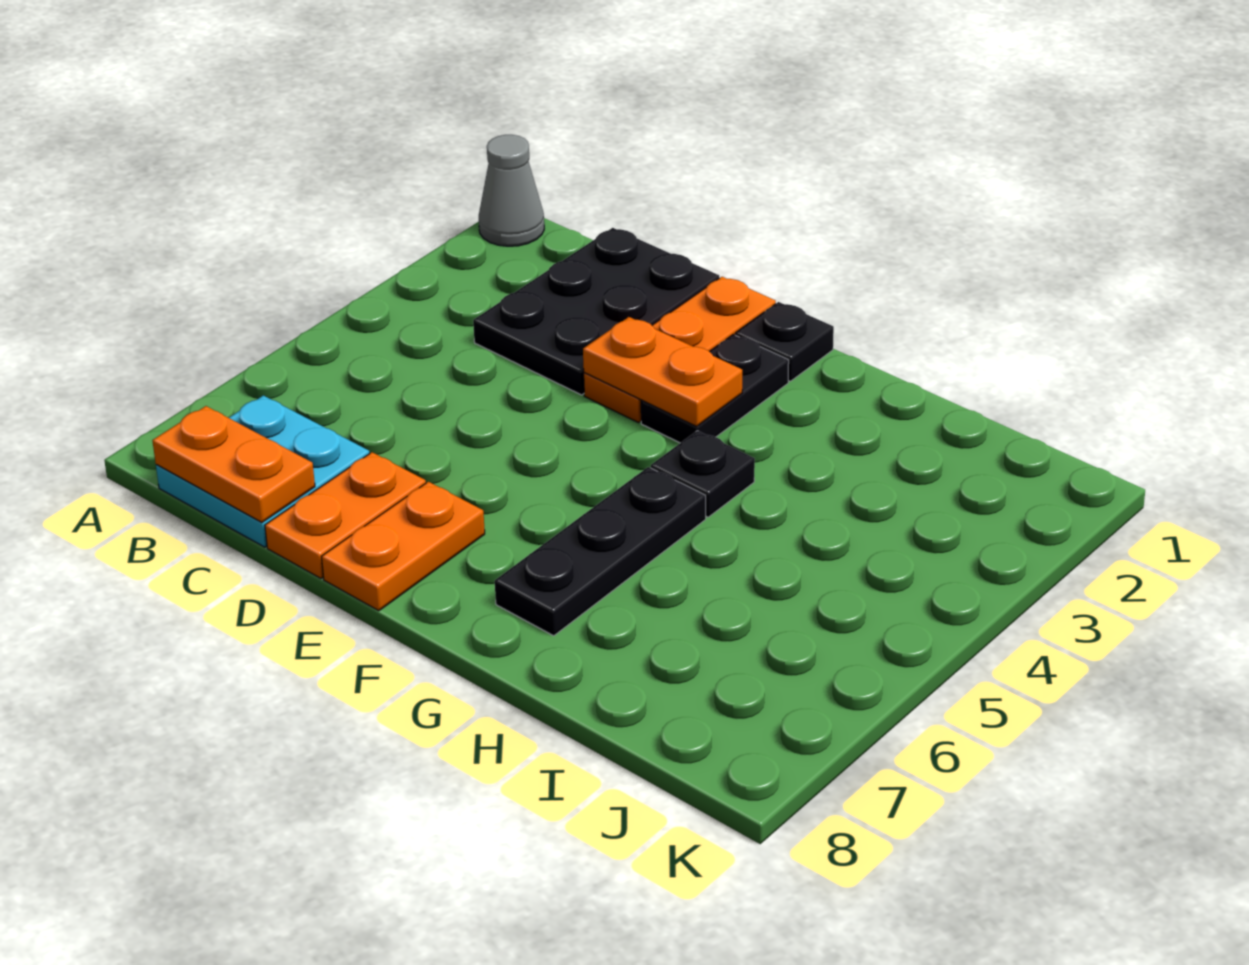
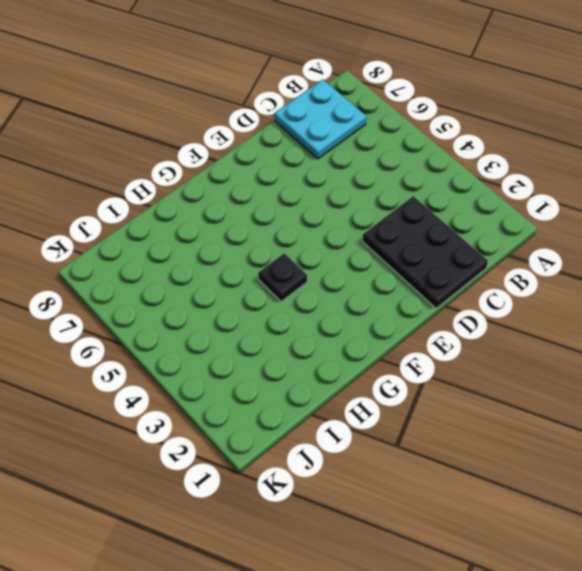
none -> grey 1x1 cone [479,135,544,246]
none -> orange 1x2 plate [265,452,426,578]
none -> orange 1x3 plate [584,277,776,423]

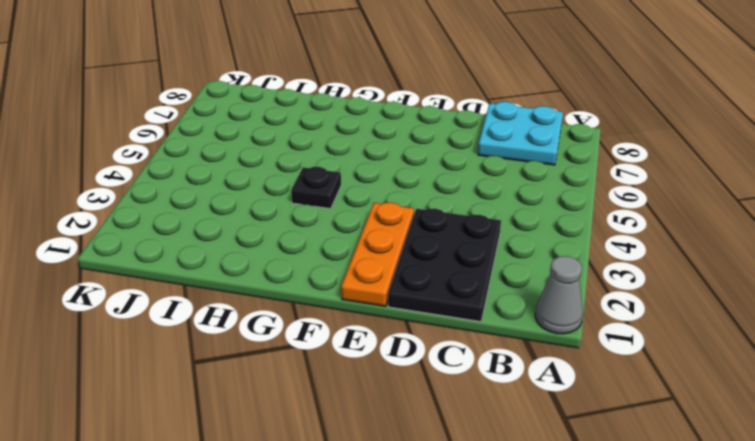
none -> orange 1x2 plate [265,452,426,578]
none -> orange 1x2 plate [321,482,485,611]
none -> black 1x1 plate [735,302,834,381]

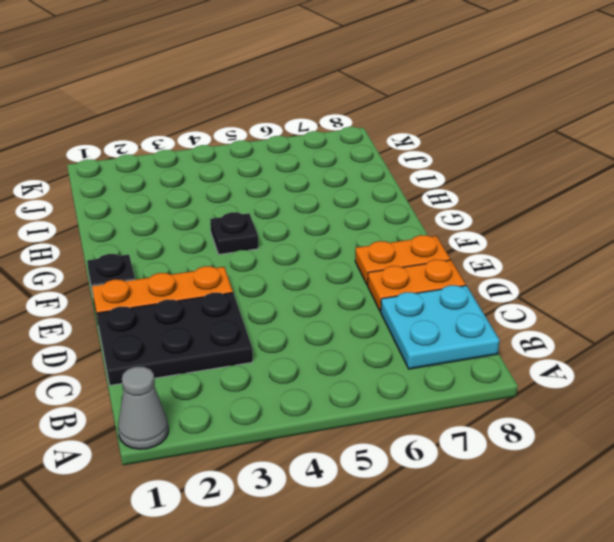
none -> black 1x2 plate [641,334,789,443]
none -> black 1x3 plate [495,467,706,636]
none -> orange 1x2 plate [152,406,315,522]

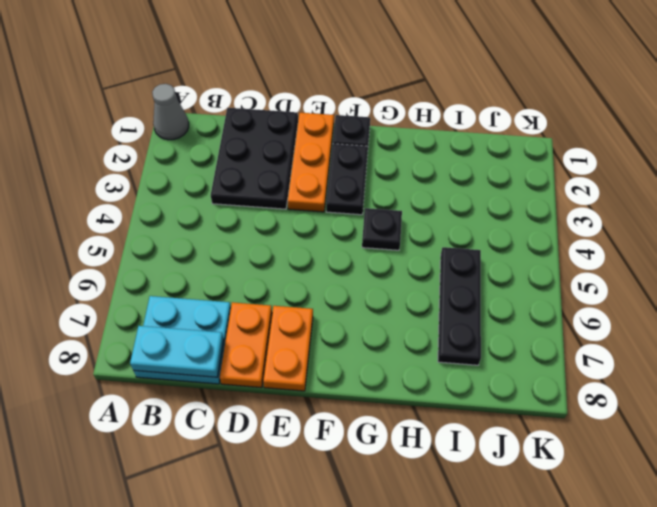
cyan 1x2 plate [130,326,224,377] -> orange 1x2 plate [152,406,315,522]
black 1x3 plate [438,247,481,365] -> black 1x3 plate moved to [495,467,706,636]
none -> orange 1x2 plate [583,317,742,426]

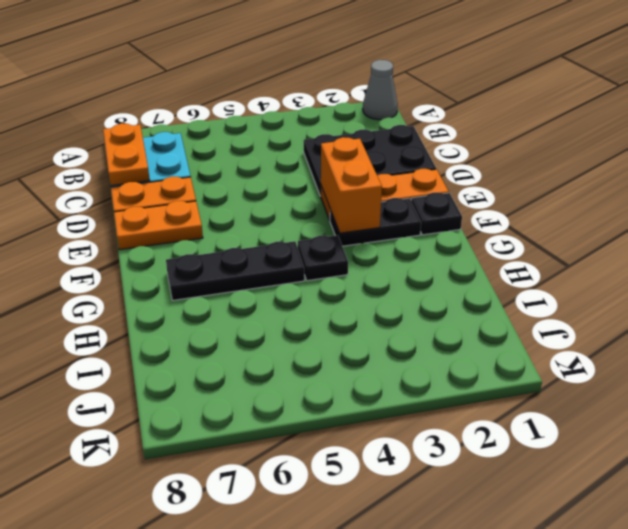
orange 1x2 brick [320,137,382,233] -> orange 1x2 plate [583,317,742,426]

